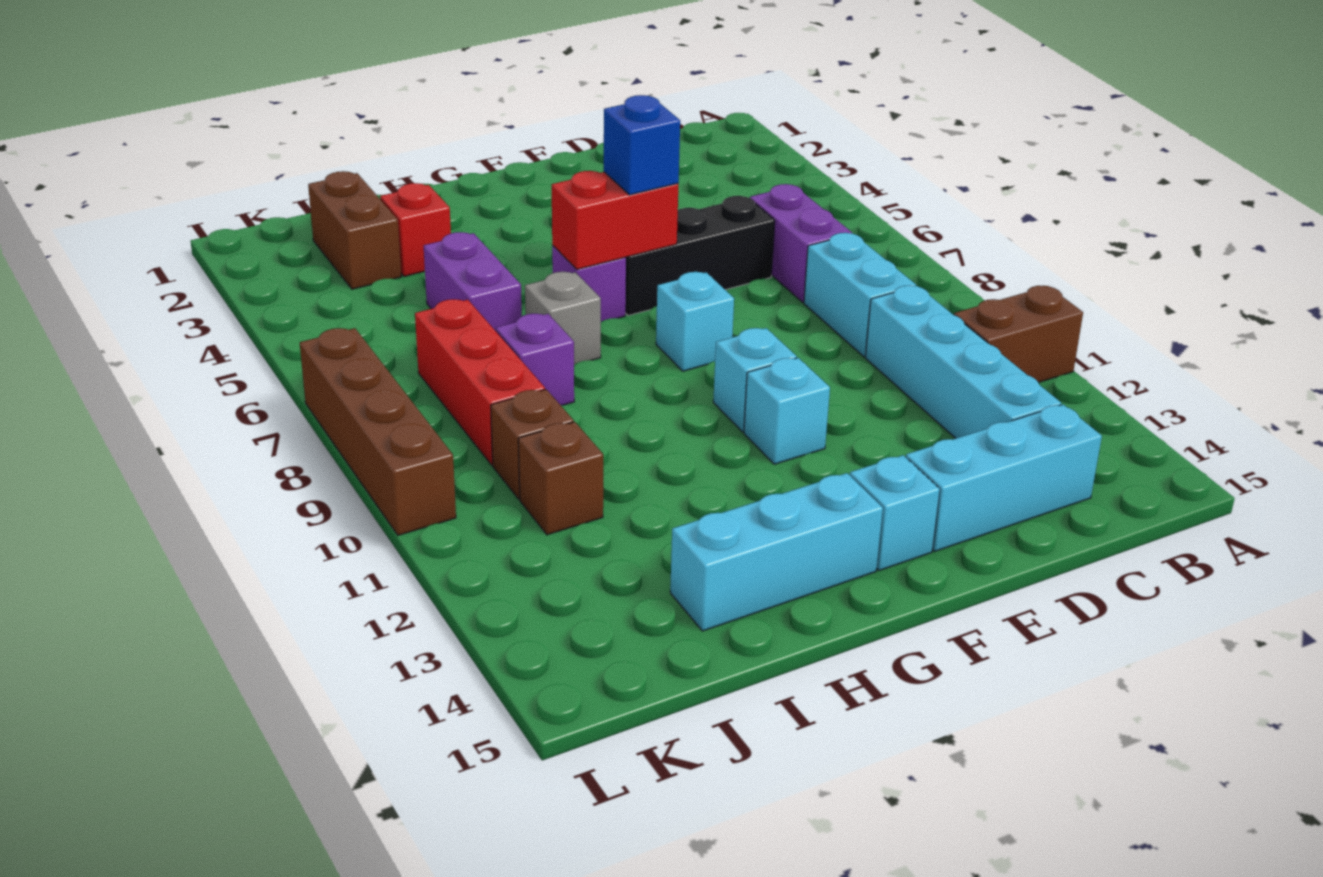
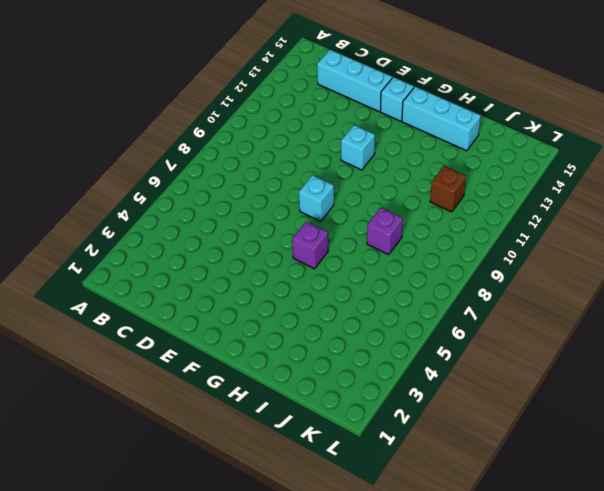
none -> brown 1x2 brick [954,286,1083,383]
none -> purple 1x2 brick [750,184,852,302]
none -> cyan 1x2 brick [804,233,916,357]

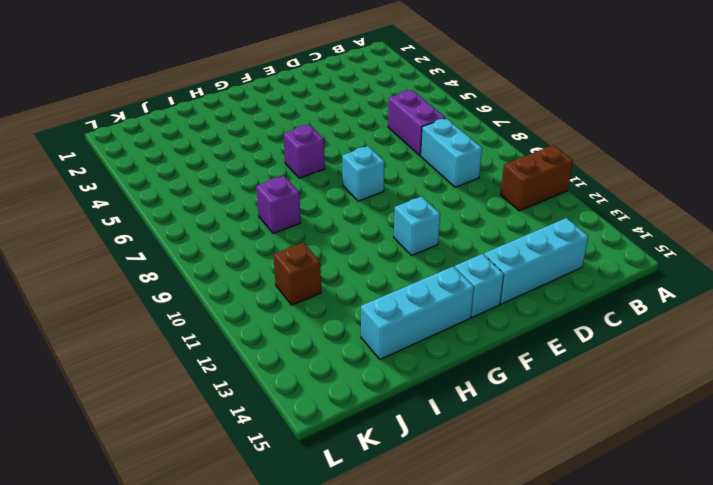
none -> cyan 1x4 brick [865,285,1061,438]
none -> black 1x3 brick [625,196,775,316]
none -> cyan 1x1 brick [713,328,797,432]

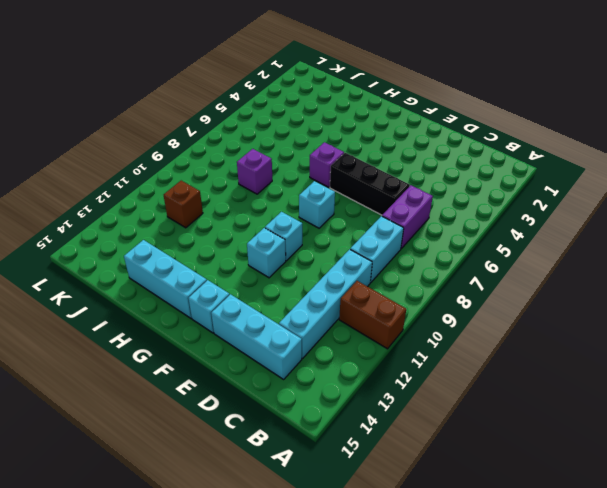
none -> grey 1x1 brick [525,272,601,365]
none -> red 1x1 brick [380,183,451,276]
none -> purple 1x2 brick [424,232,522,331]

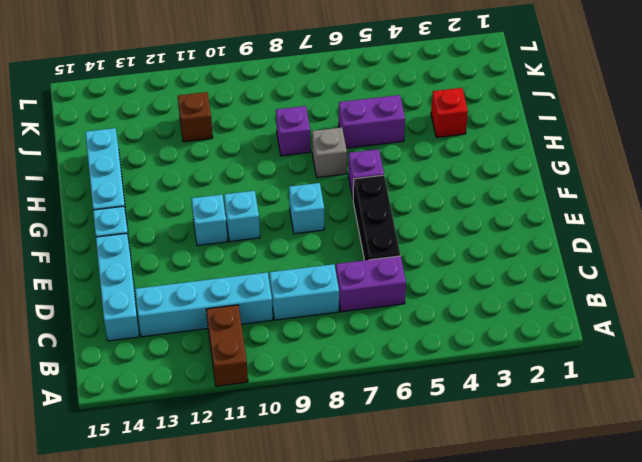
none -> brown 1x2 brick [308,171,401,289]
none -> red 1x3 brick [415,299,545,465]
none -> brown 1x1 brick [491,389,574,499]

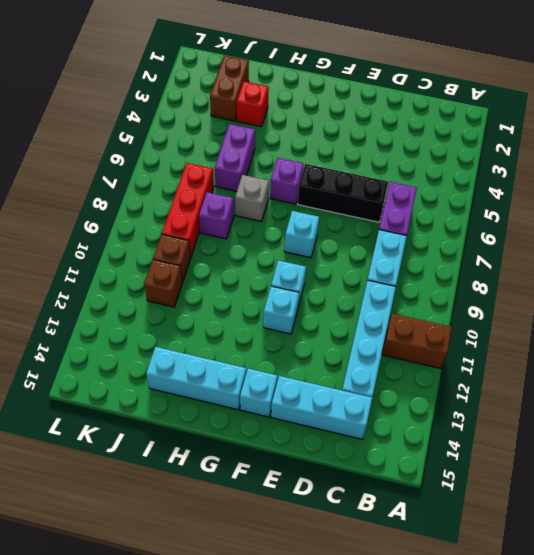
none -> brown 1x4 brick [300,328,456,535]
none -> red 1x2 brick [552,171,678,269]
none -> blue 1x1 brick [604,95,680,195]

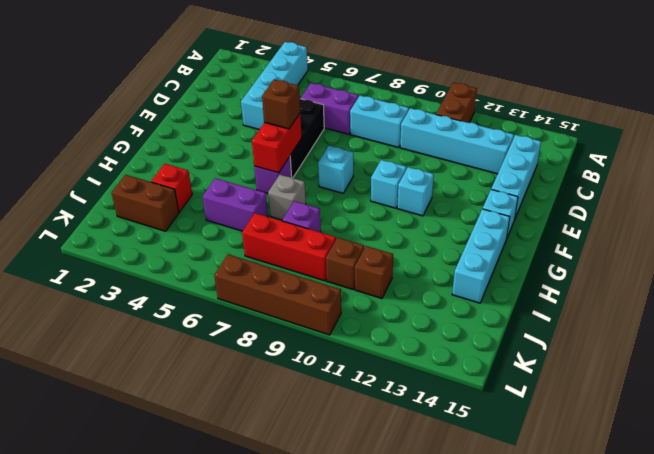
cyan 1x4 brick [241,42,308,129] -> none
brown 1x1 brick [262,80,300,129] -> blue 1x1 brick [604,95,680,195]

